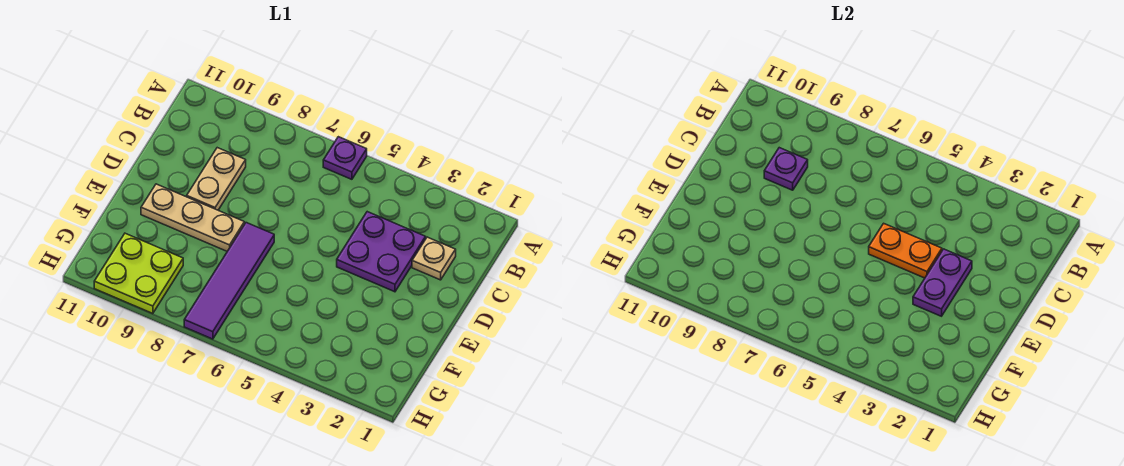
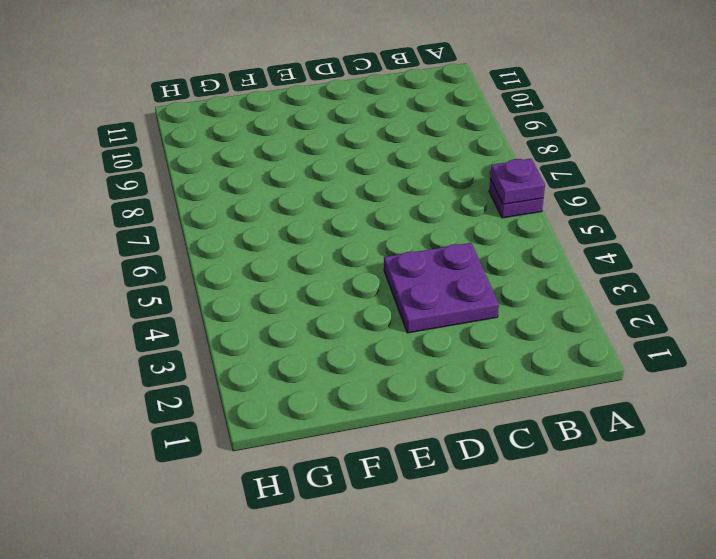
purple 1x1 plate [490,159,545,204] -> purple 1x1 plate moved to [764,148,808,190]
none -> tan 1x1 plate [412,237,456,280]
none -> tan 1x2 plate [187,148,246,210]

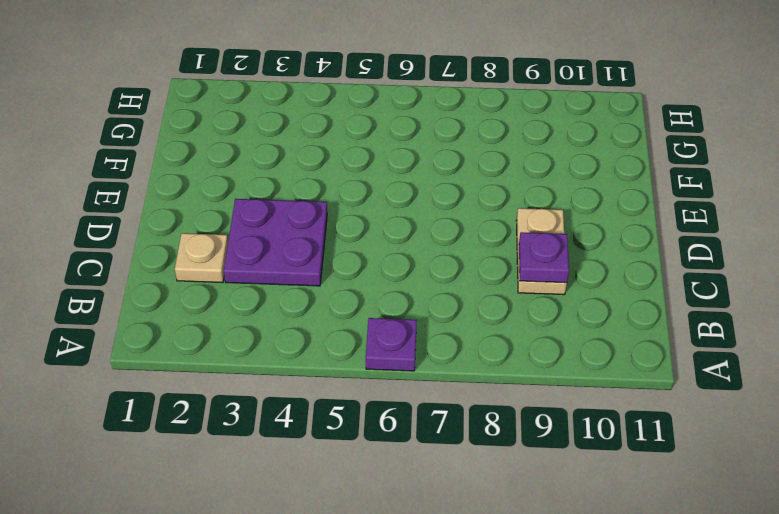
none -> purple 1x4 tile [184,223,274,339]
none -> tan 1x3 plate [141,184,244,251]

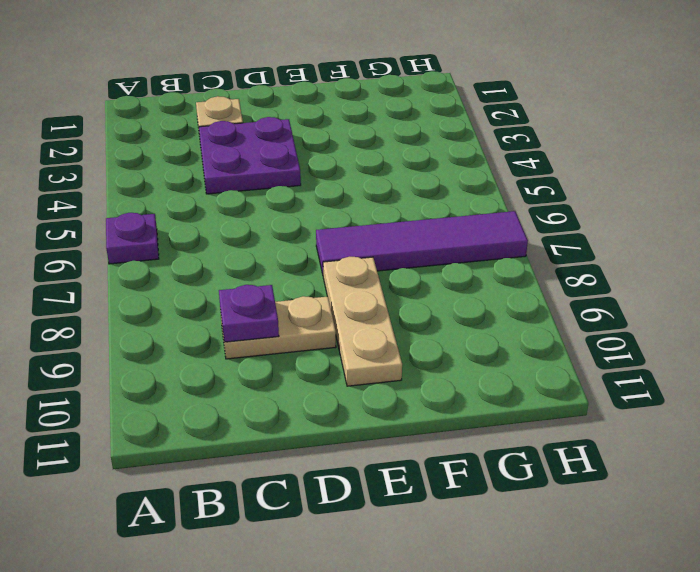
none -> lime 2x2 plate [94,233,183,314]
none -> purple 1x2 plate [913,249,972,316]

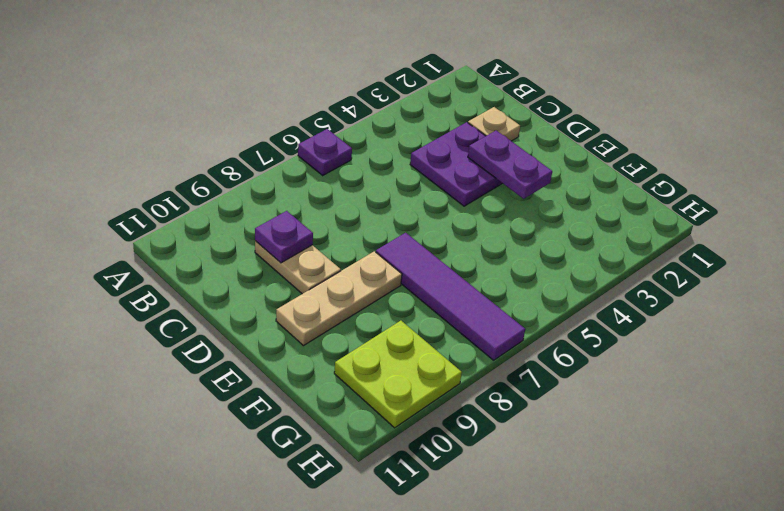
none -> orange 1x2 plate [869,223,942,278]

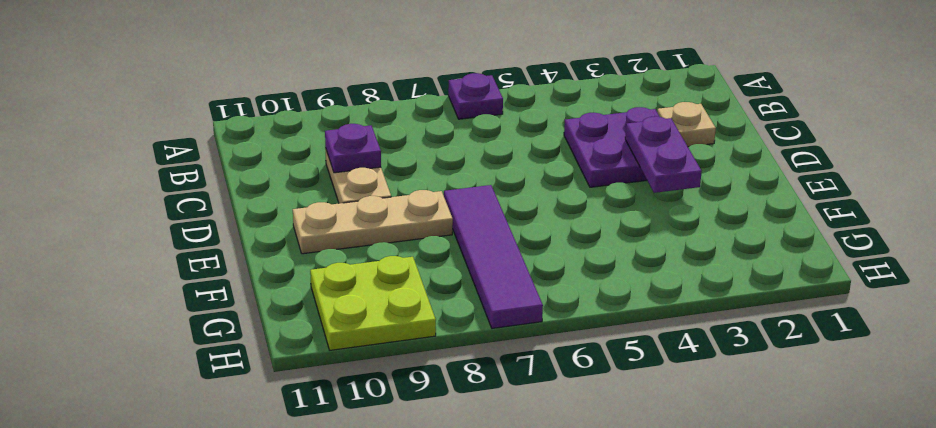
none -> orange 1x2 plate [869,223,942,278]

